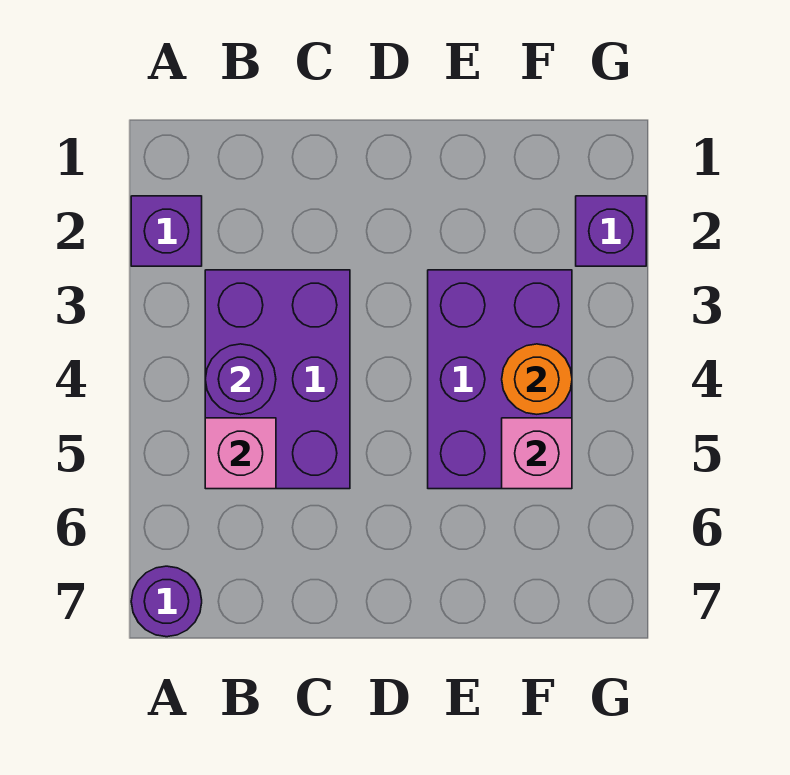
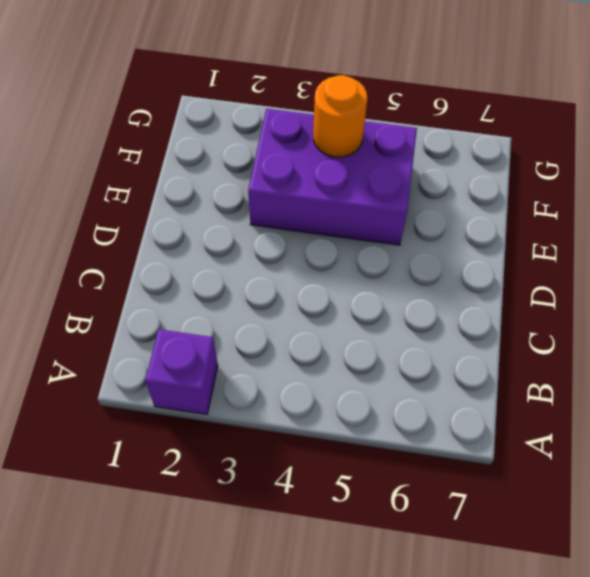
none -> purple 1x1 round brick [131,566,202,637]
none -> purple 2x3 brick [205,270,350,489]

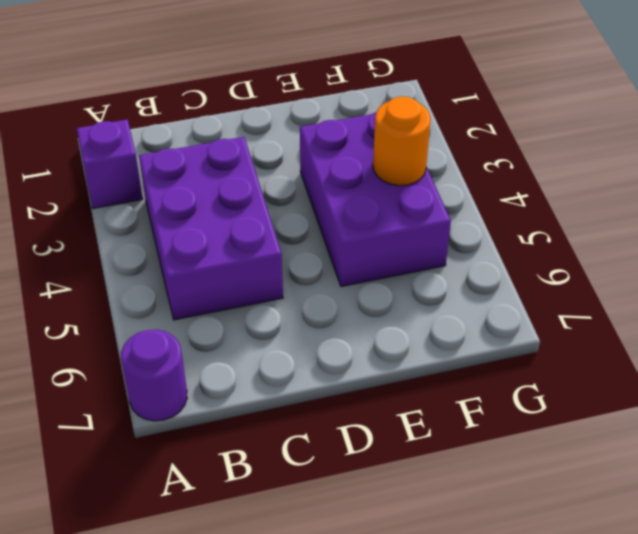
none -> purple 1x1 brick [576,196,646,266]
none -> purple 1x1 round brick [205,344,276,415]

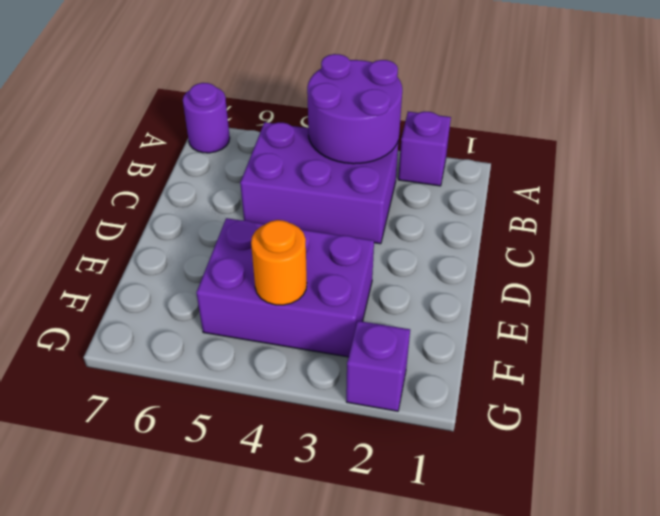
purple 2x2 round brick [307,54,402,164] -> purple 1x1 round brick [205,344,276,415]
none -> pink 1x1 brick [205,418,276,489]
none -> pink 1x1 brick [502,418,572,489]

